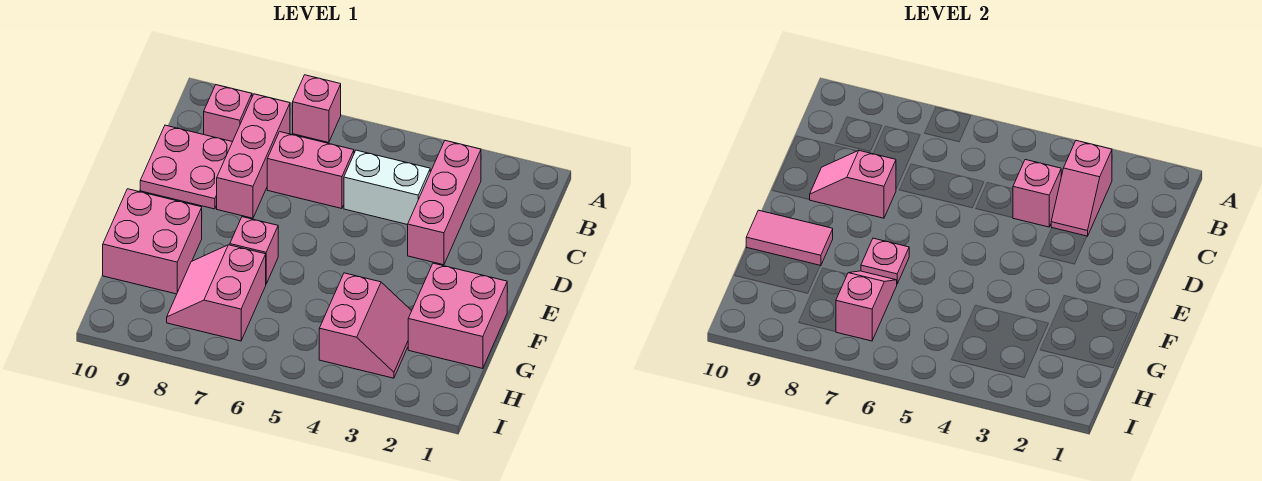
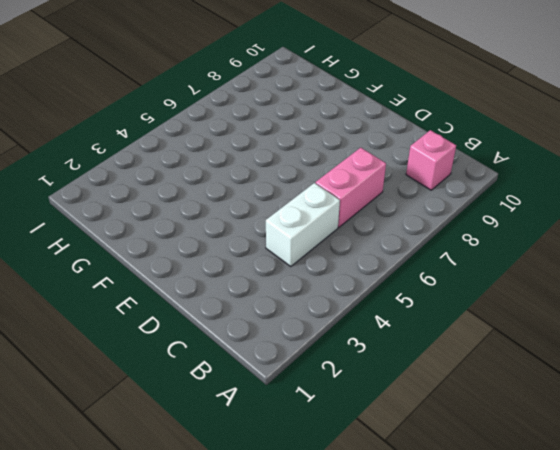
none -> pink 1x1 brick [293,75,341,143]
none -> pink 1x3 brick [408,140,481,265]
none -> pink 1x3 brick [217,94,290,218]

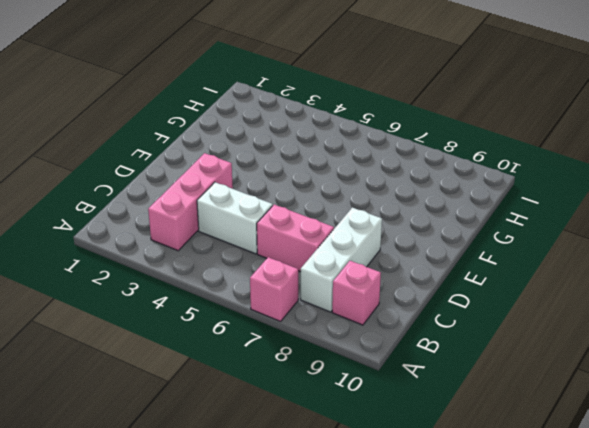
white 1x3 brick [301,208,382,312] -> pink 1x3 brick [217,94,290,218]
none -> pink 2x2 plate [140,125,232,209]
none -> pink 2x2 brick [408,263,507,369]
none -> pink 1x1 brick [230,217,278,284]

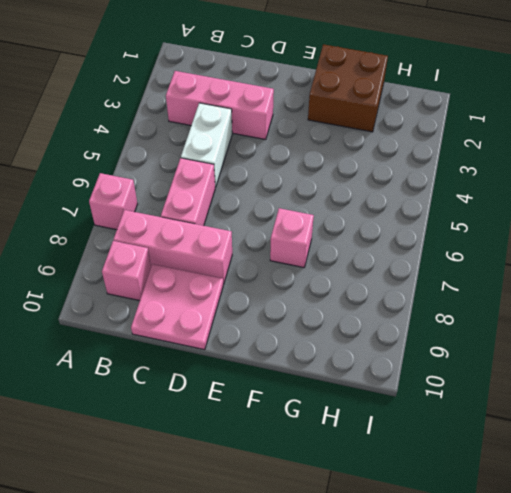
brown 2x2 brick [308,44,388,132] -> pink 2x2 brick [408,263,507,369]
none -> pink 2x2 brick [103,189,202,294]
none -> pink 2x2 slope [319,273,411,378]
none -> pink 2x2 slope [167,245,266,341]

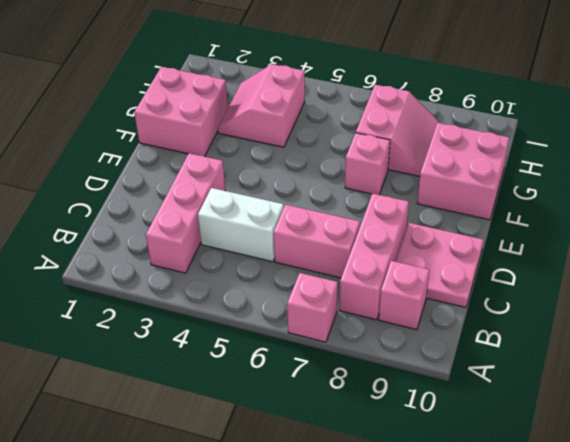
none -> pink 1x2 slope [1051,140,1112,236]
none -> pink 1x1 brick [1013,160,1061,227]
none -> pink 1x2 slope [809,151,896,218]

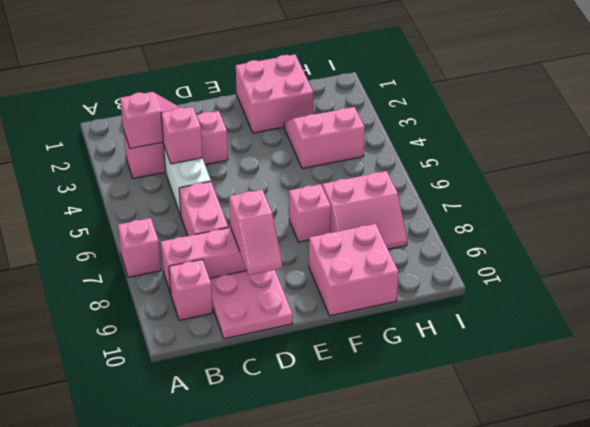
none -> pink 1x1 plate [861,238,909,284]
none -> pink 1x2 tile [746,210,833,266]
none -> pink 1x2 slope [836,271,897,341]

